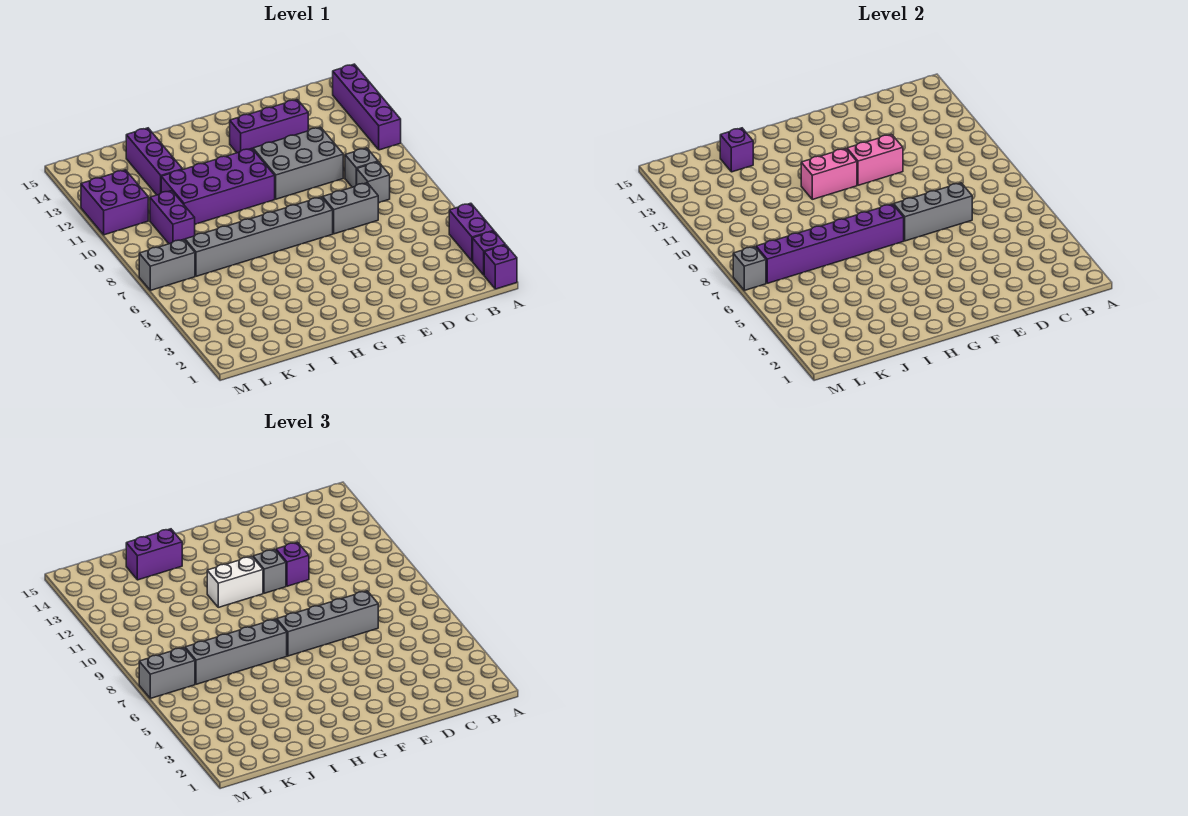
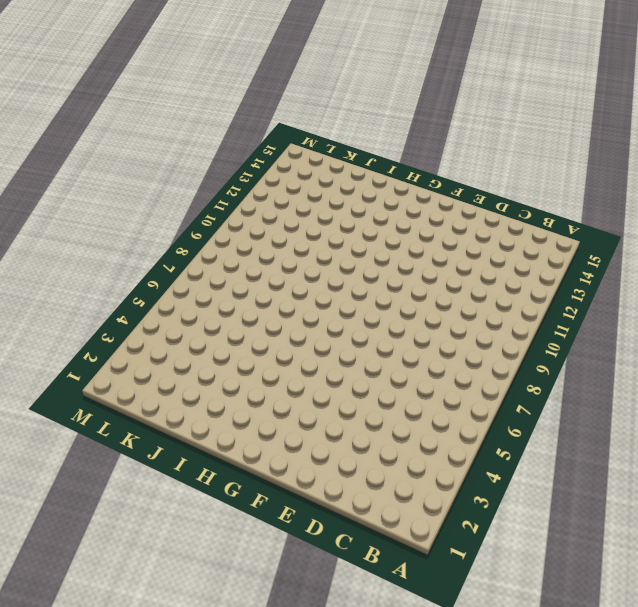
none -> purple 1x1 brick [484,245,517,289]
none -> purple 1x1 brick [473,231,505,275]
none -> purple 1x2 brick [449,203,494,261]

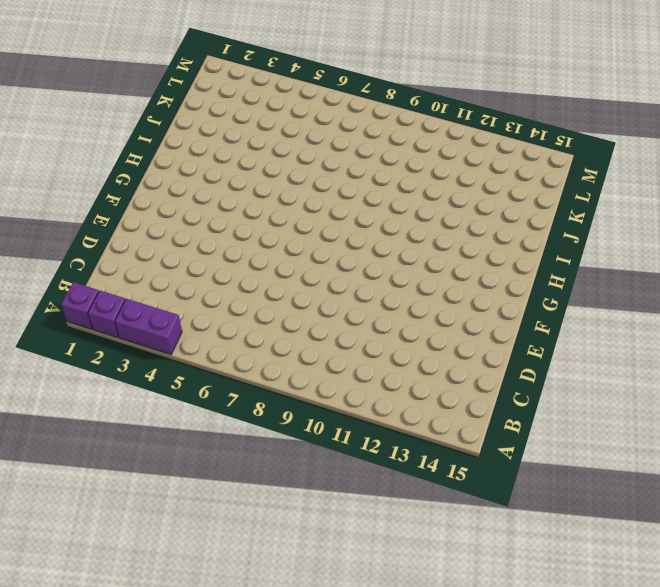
none -> purple 1x4 brick [333,64,401,150]
none -> grey 1x1 brick [357,162,390,203]
none -> grey 1x1 brick [345,148,378,187]

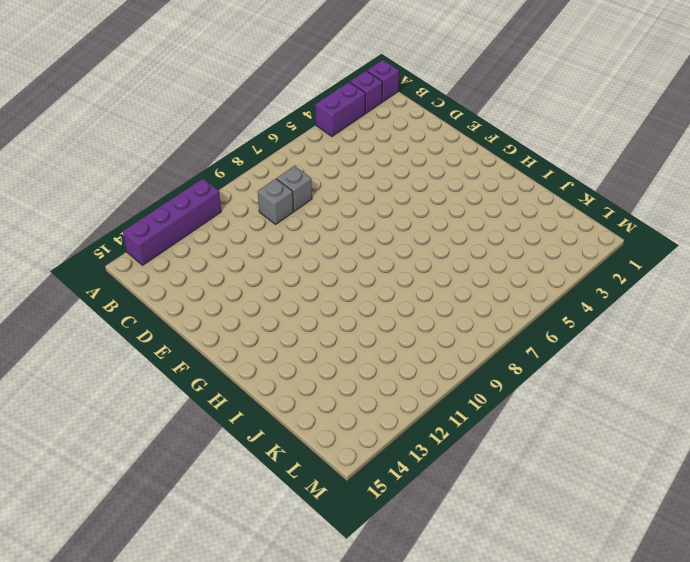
none -> grey 1x2 brick [323,183,378,234]
none -> grey 2x3 brick [253,127,343,199]
none -> purple 1x3 brick [230,99,308,153]

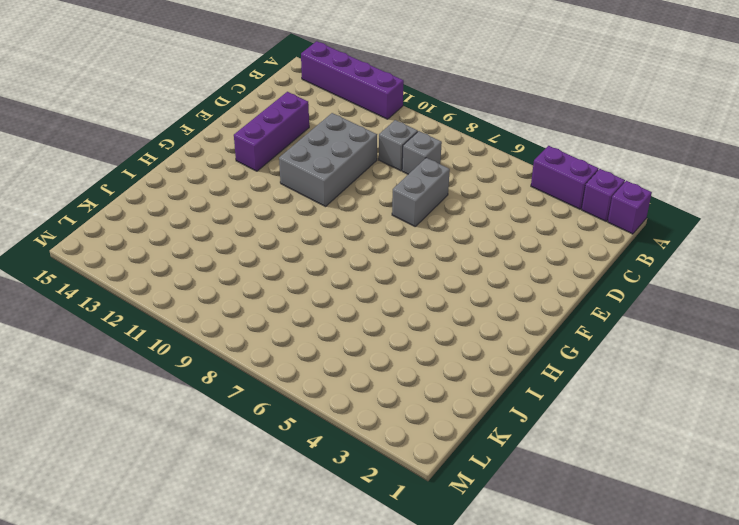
none -> grey 1x6 brick [185,197,333,276]
none -> purple 2x4 brick [161,148,275,224]
none -> purple 1x3 brick [126,128,183,195]

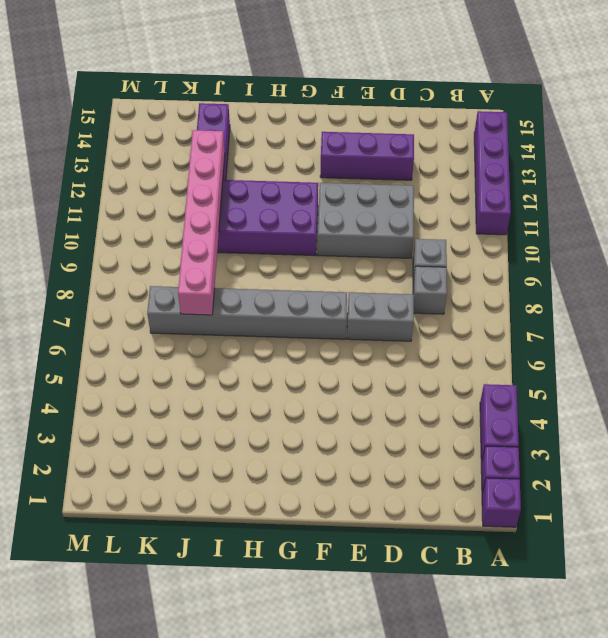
pink 1x6 brick [178,130,225,315] -> purple 1x6 brick [756,204,904,283]
none -> purple 1x2 brick [150,191,195,244]
none -> grey 1x2 brick [139,239,195,290]
none -> purple 2x2 brick [81,170,148,235]

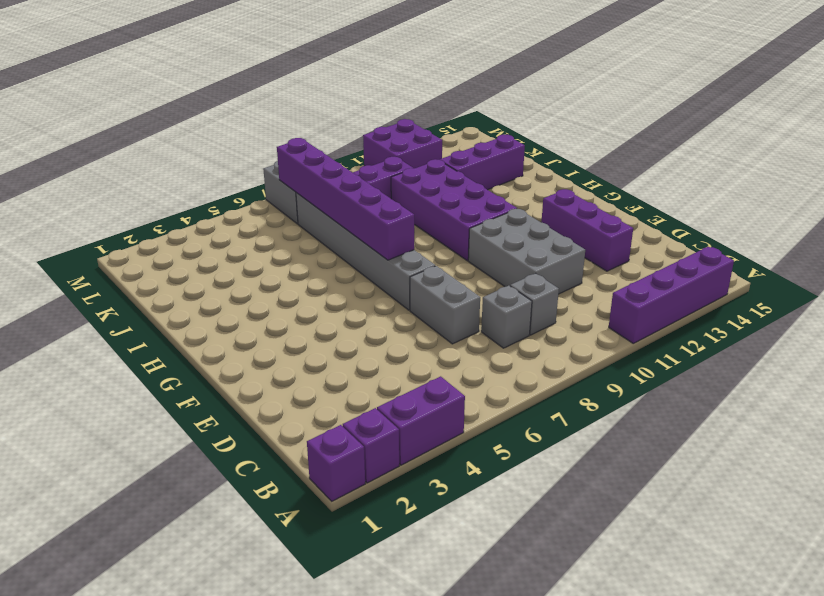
none -> grey 1x3 brick [894,183,972,241]
none -> pink 1x2 brick [847,134,903,185]
none -> pink 1x2 brick [801,148,857,199]

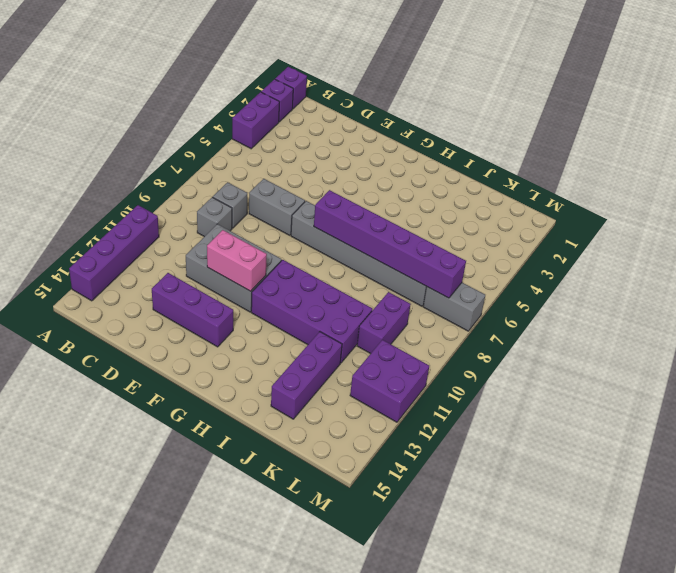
none -> grey 1x3 brick [894,183,972,241]
none -> pink 1x2 brick [801,148,857,199]
none -> purple 1x1 brick [720,128,753,172]

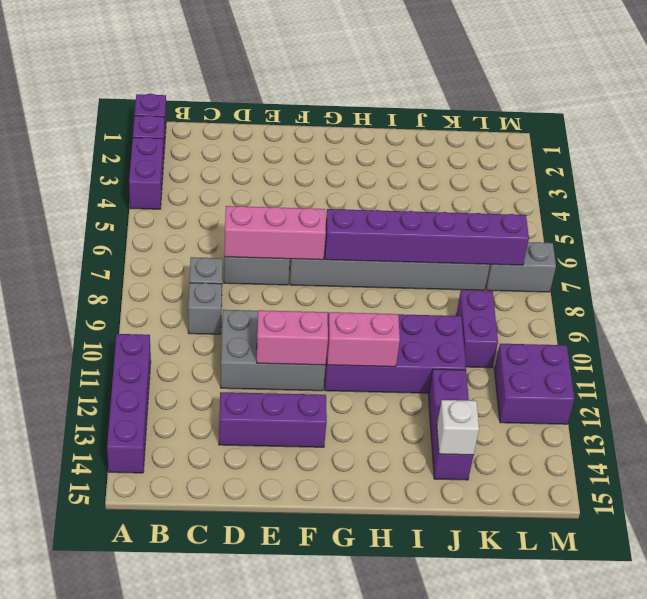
pink 1x3 brick [224,206,326,260] -> grey 1x3 brick [894,183,972,241]
white 1x1 brick [437,400,479,455] -> purple 1x1 brick [720,128,753,172]
none -> grey 1x1 brick [733,247,766,290]
none -> grey 1x4 brick [277,591,378,656]
none -> purple 1x1 brick [276,542,309,586]

